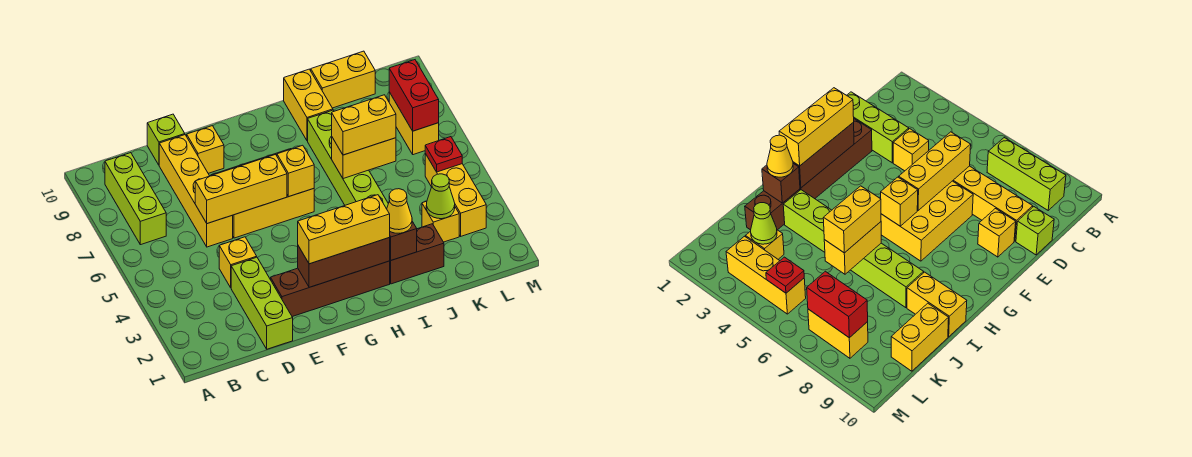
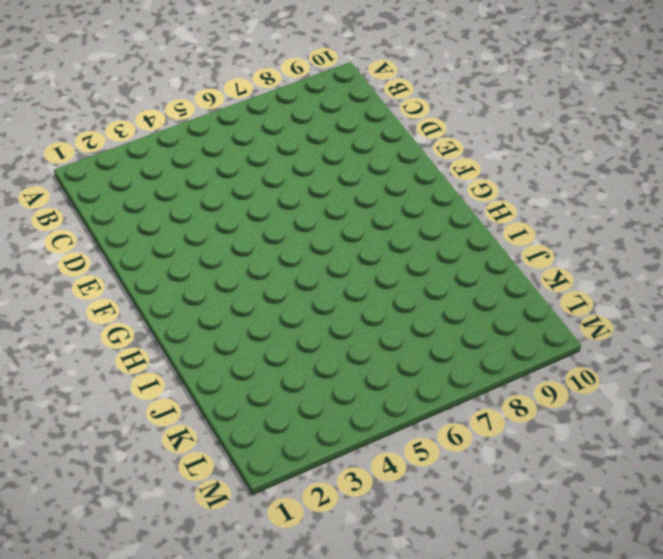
none -> lime 1x3 brick [105,153,166,245]
none -> lime 1x3 brick [231,257,293,349]
none -> yellow 1x1 brick [219,237,257,288]

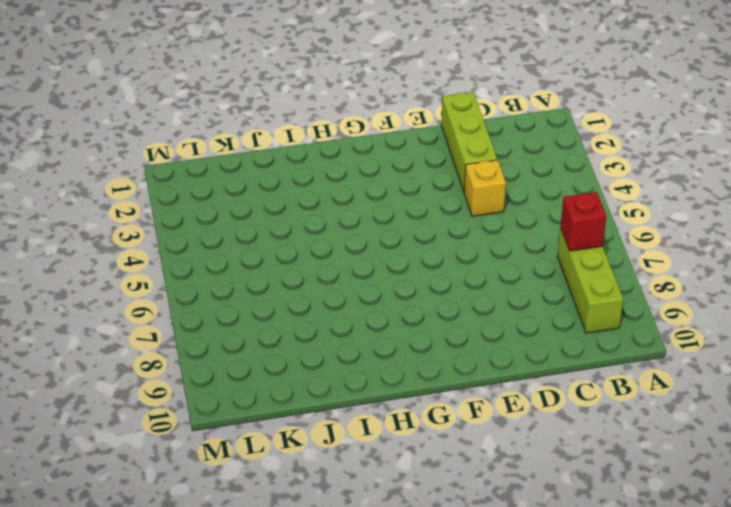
red 1x1 brick [560,192,607,251] -> none
none -> yellow 1x4 brick [159,135,233,247]
none -> lime 1x1 brick [147,114,185,165]
none -> brown 1x4 brick [271,261,390,317]

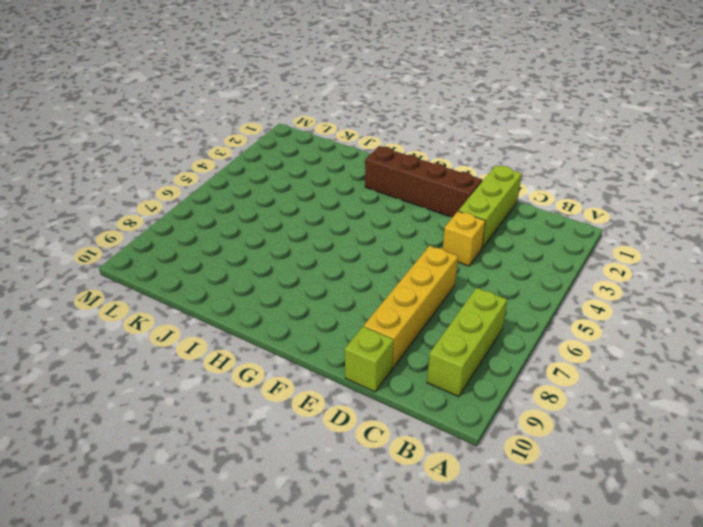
none -> yellow 2x3 brick [211,149,314,238]
none -> yellow 1x1 brick [187,126,224,173]
none -> brown 1x2 brick [390,224,444,284]

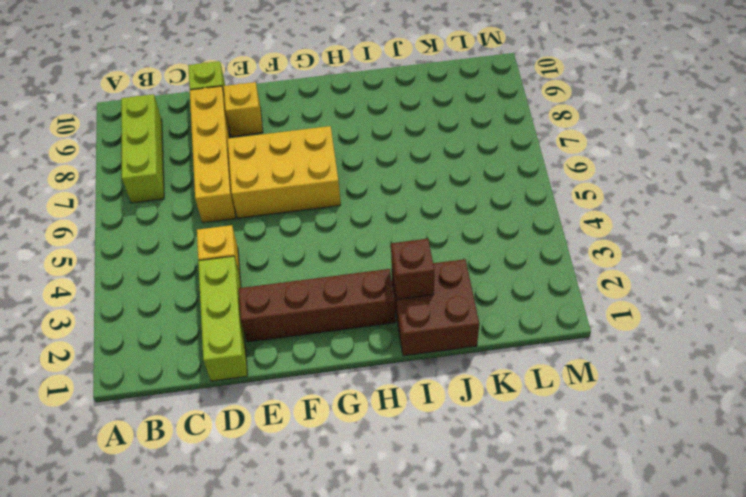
brown 2x2 brick [392,259,479,356] -> brown 1x2 brick [390,224,444,284]
none -> lime 1x6 brick [308,110,388,209]
none -> yellow 1x2 brick [284,69,333,141]
none -> yellow 1x2 brick [311,51,375,108]

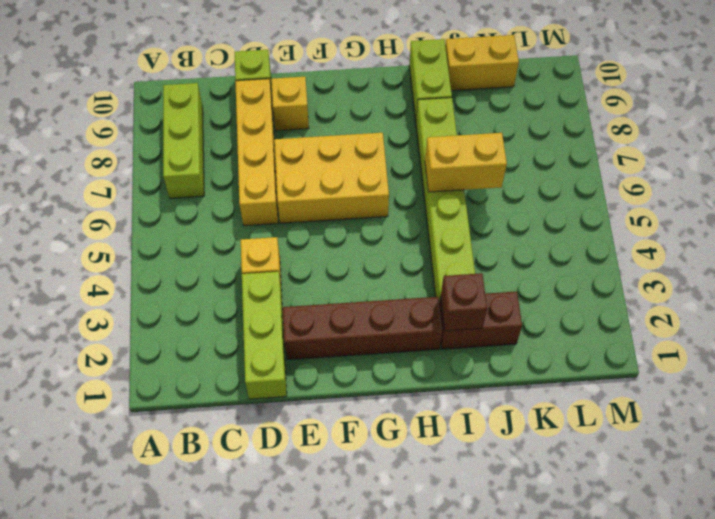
lime 1x2 brick [409,39,452,120] -> yellow 1x2 brick [284,69,333,141]
none -> yellow 1x1 brick [422,201,459,242]
none -> yellow 1x3 brick [425,154,486,236]
none -> yellow 1x2 brick [389,92,439,155]

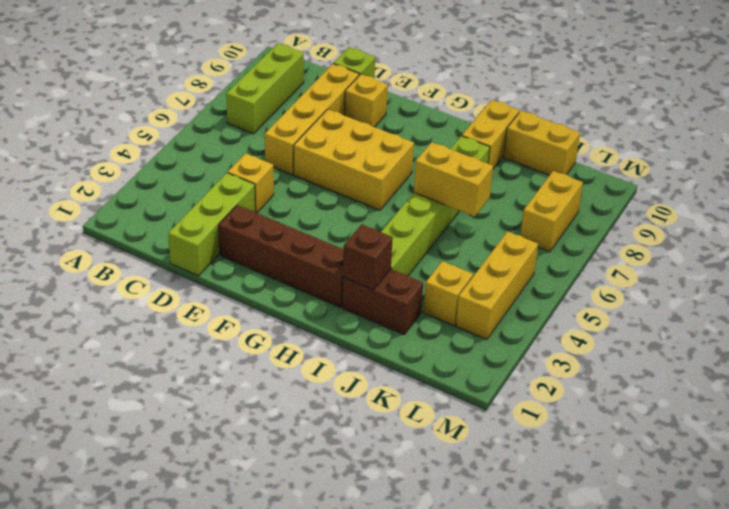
none -> yellow 1x3 brick [195,154,287,224]
none -> brown 1x3 brick [298,238,390,287]
none -> yellow 1x1 brick [277,145,314,197]

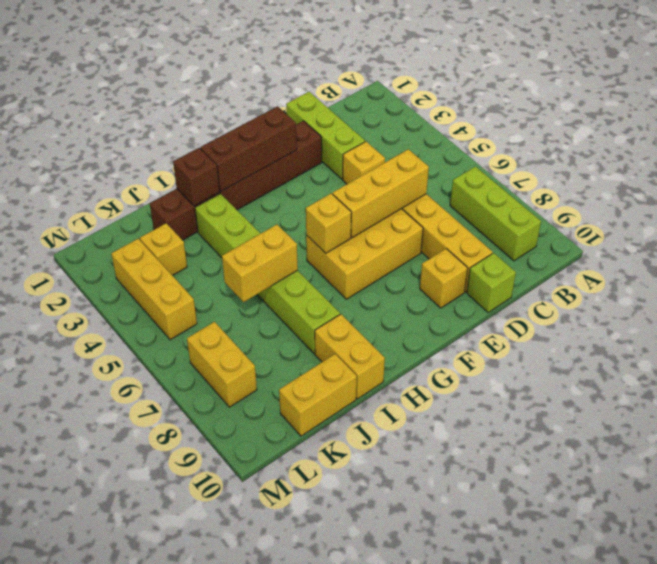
none -> lime 1x1 cone [426,174,455,219]
none -> red 1x1 plate [425,137,462,172]
none -> red 1x2 brick [389,60,439,131]

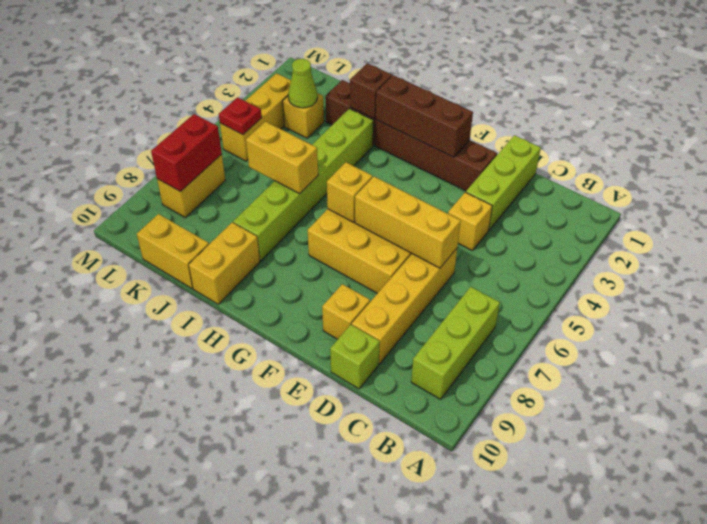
none -> yellow 1x3 brick [298,195,390,264]
none -> yellow 1x1 cone [387,189,412,233]
none -> yellow 1x2 brick [332,95,396,155]

